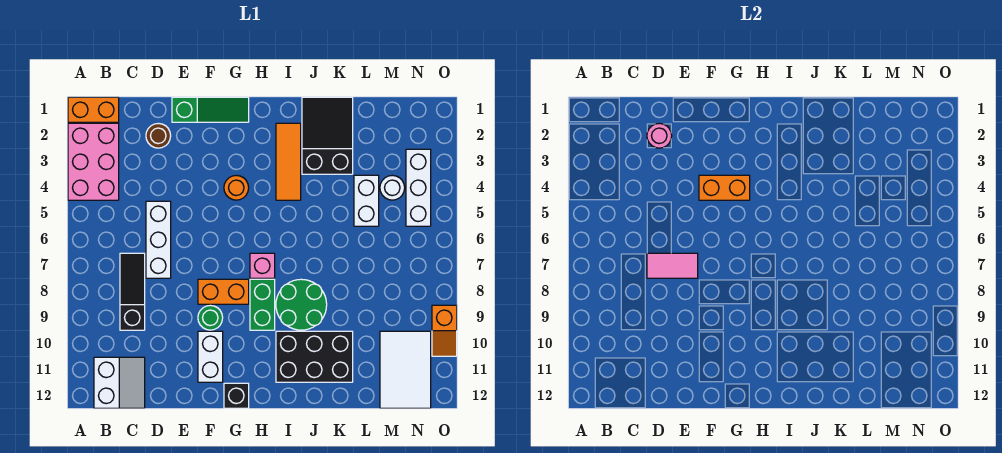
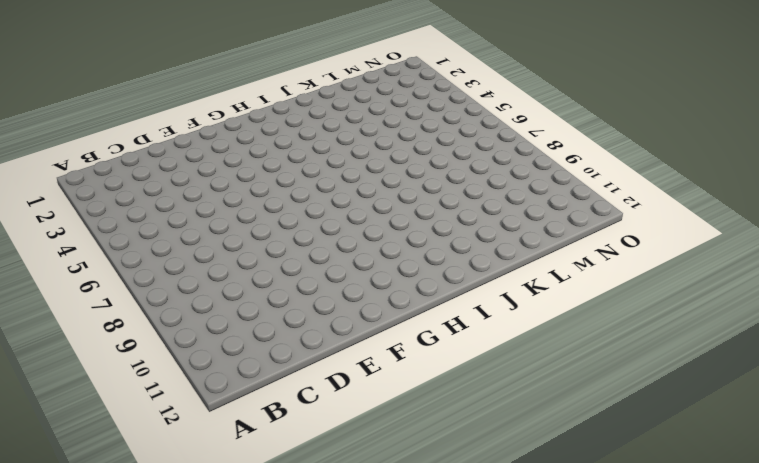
none -> orange 1x2 brick [68,97,119,122]
none -> pink 2x3 brick [68,123,119,200]
none -> white 2x2 slope [94,357,145,408]

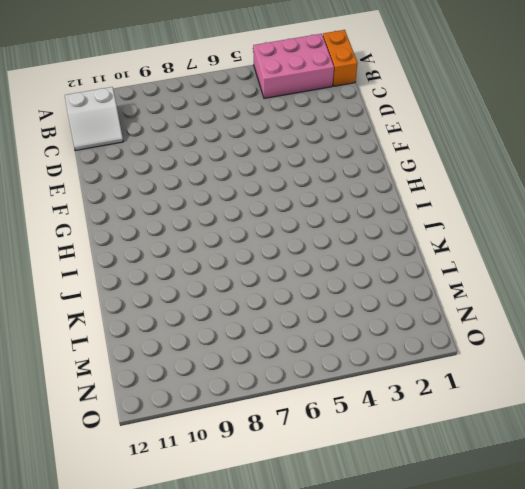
none -> black 1x3 slope [120,253,145,330]
none -> brown 1x1 round brick [146,123,171,148]
none -> white 1x3 brick [146,201,171,278]

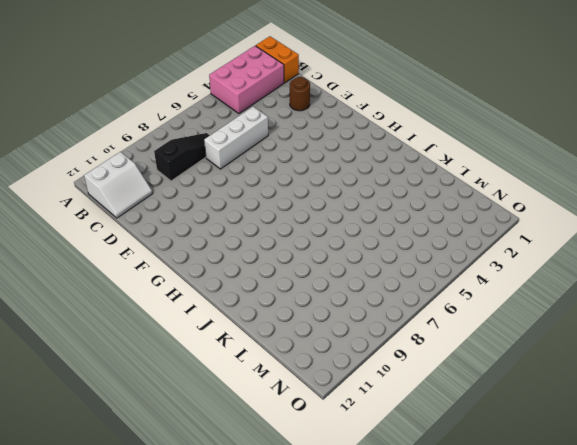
none -> green 1x3 slope [172,97,249,122]
none -> orange 1x2 brick [198,279,249,304]
none -> green 1x1 round brick [198,305,223,330]

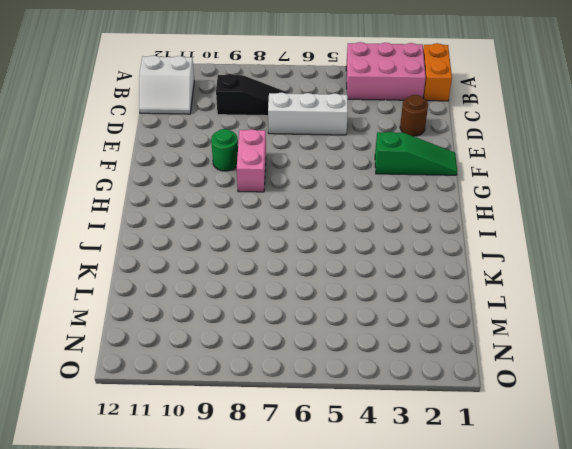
green 1x3 slope [375,132,457,175] -> green 1x3 slope turned to [172,97,249,122]
pink 1x2 brick [237,129,266,192] -> orange 1x2 brick [198,279,249,304]
none -> white 1x2 brick [198,331,223,382]
none -> orange 1x1 round brick [224,175,249,200]
none -> black 1x1 brick [224,383,249,408]

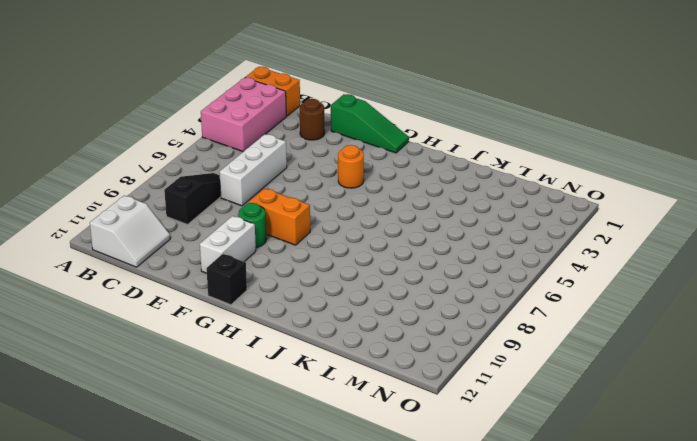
none -> pink 1x1 brick [250,253,275,278]
none -> green 1x2 brick [250,279,275,330]
none -> orange 1x3 tile [276,123,301,200]

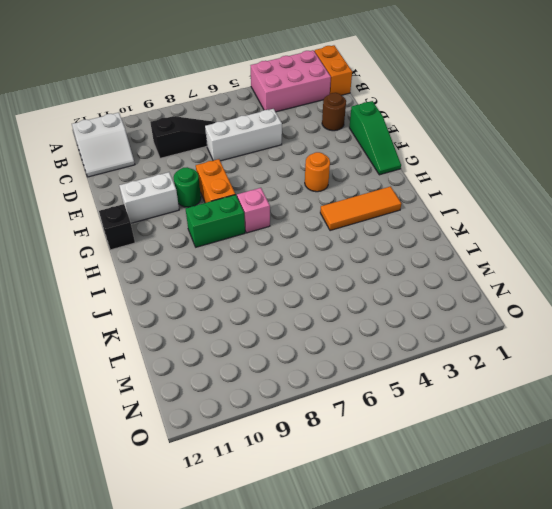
none -> green 2x2 round brick [276,279,327,330]
none -> black 2x3 brick [276,331,353,382]
none -> black 2x3 slope [302,97,353,174]

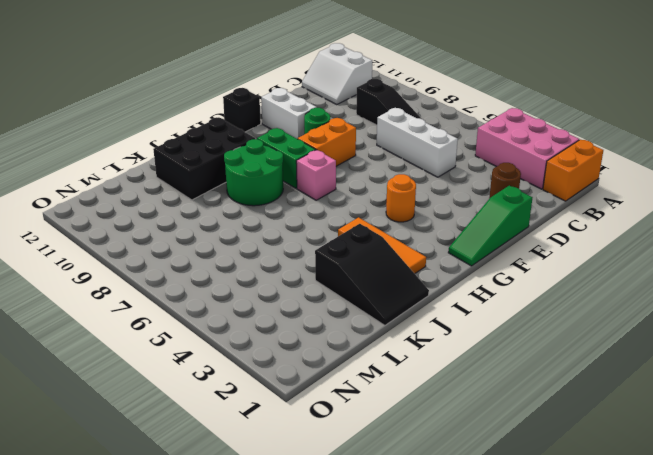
none -> white 1x2 brick [354,175,379,226]
none -> white 1x1 round brick [380,175,405,200]
none -> white 2x3 tile [380,331,431,408]

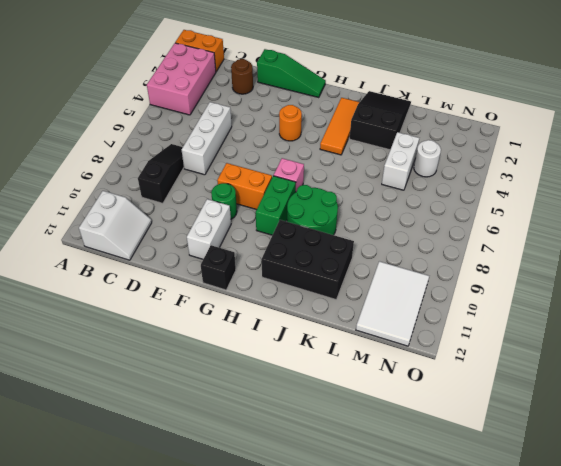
none -> white 1x3 brick [406,149,431,226]
none -> orange 1x2 slope [432,305,457,356]
none -> pink 1x1 round brick [647,123,672,148]

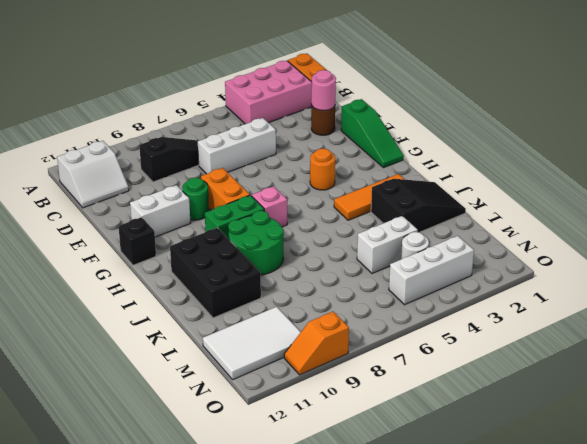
none -> pink 1x2 tile [647,253,698,278]
none -> orange 1x2 brick [699,175,750,200]

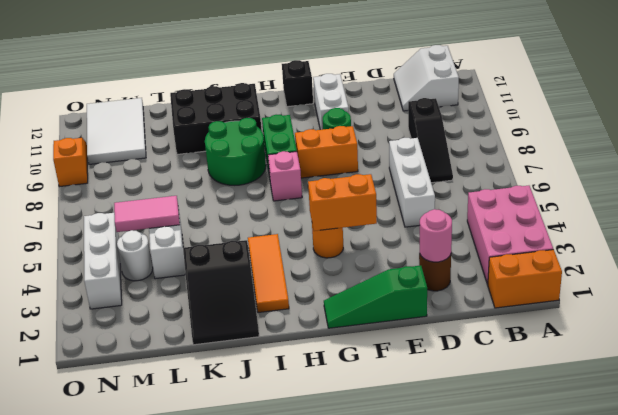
pink 1x2 tile [114,196,180,232] -> pink 1x2 tile moved to [647,253,698,278]

